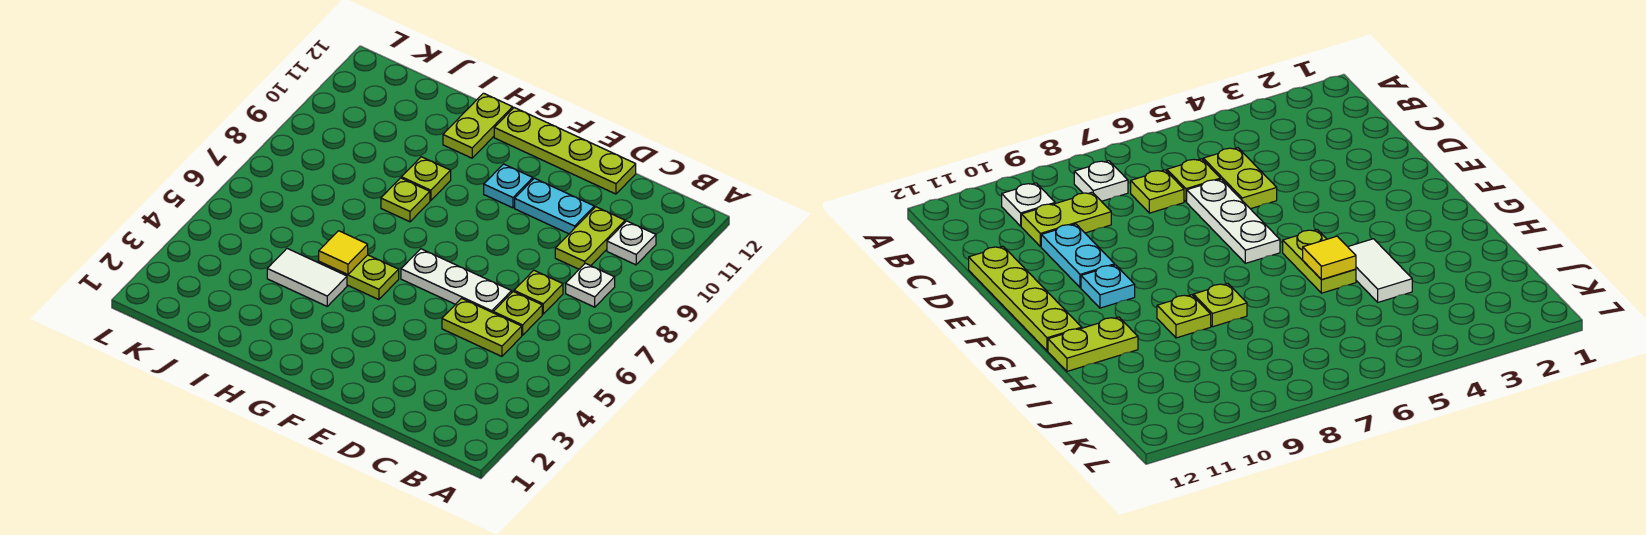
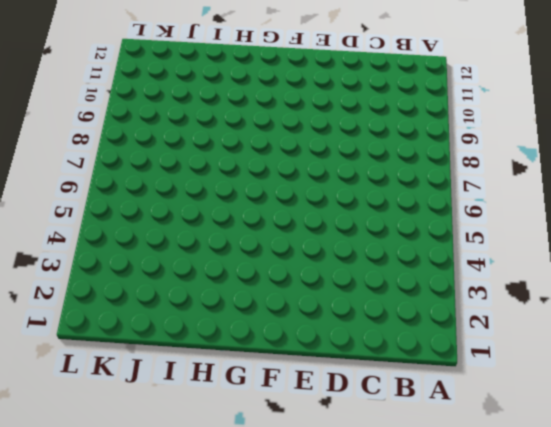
none -> white 1x1 plate [566,263,615,307]
none -> white 1x1 plate [607,221,656,265]
none -> lime 1x2 plate [442,298,522,356]

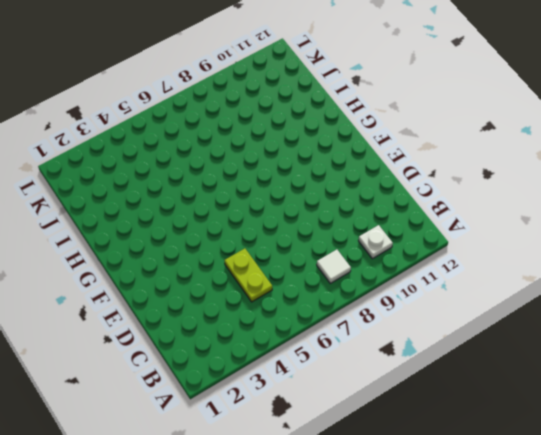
white 1x1 tile [317,250,351,283] -> white 1x1 plate [566,263,615,307]
none -> lime 1x1 plate [493,292,542,335]
none -> lime 1x1 plate [514,270,563,314]
none -> lime 1x2 plate [555,207,625,269]

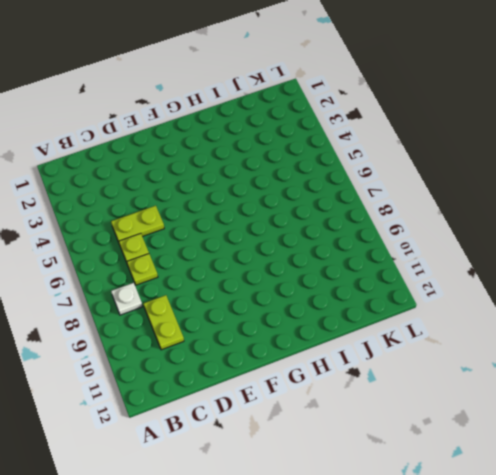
none -> white 1x1 plate [607,221,656,265]
none -> white 1x3 plate [401,249,512,313]
none -> cyan 1x2 plate [515,178,594,234]

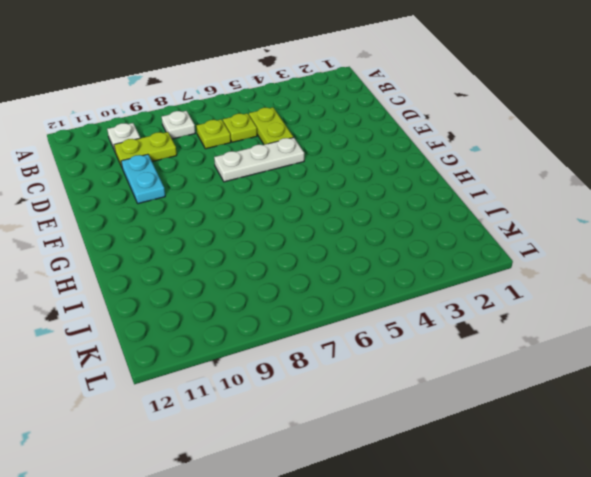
white 1x3 plate [214,137,304,182] -> white 1x3 plate turned to [401,249,512,313]
none -> lime 1x4 plate [494,108,636,194]
none -> cyan 1x1 plate [484,164,533,208]
none -> lime 1x2 plate [319,255,399,300]

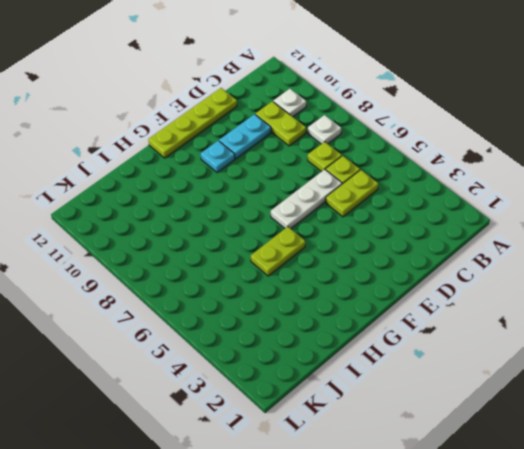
none -> white 1x2 tile [267,249,347,306]
none -> lime 1x1 plate [381,178,430,222]
none -> lime 1x1 plate [402,157,451,201]

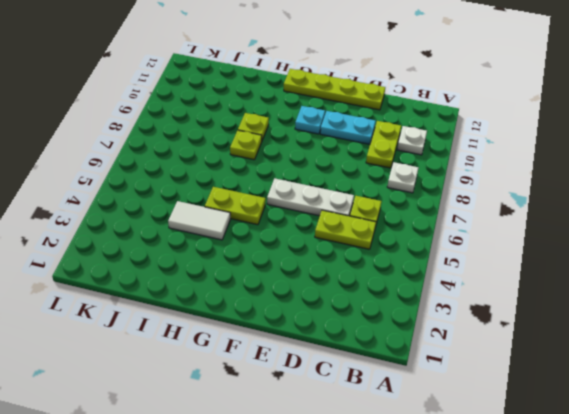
none -> lime 1x1 plate [514,270,563,314]
none -> lime 1x2 plate [443,93,513,158]
none -> yellow 1x1 tile [319,231,368,275]

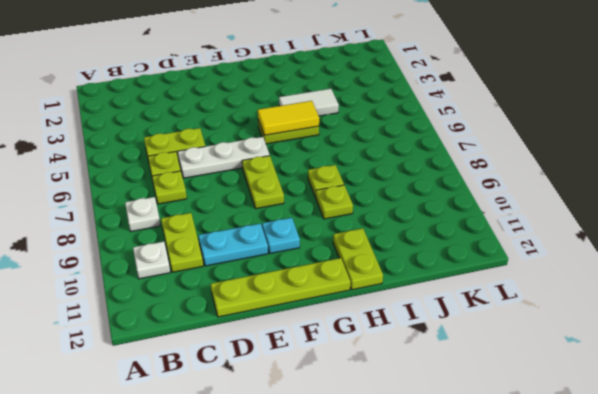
lime 1x2 plate [242,156,284,209] -> none
yellow 1x2 tile [258,101,319,135] -> yellow 1x1 tile [319,231,368,275]

